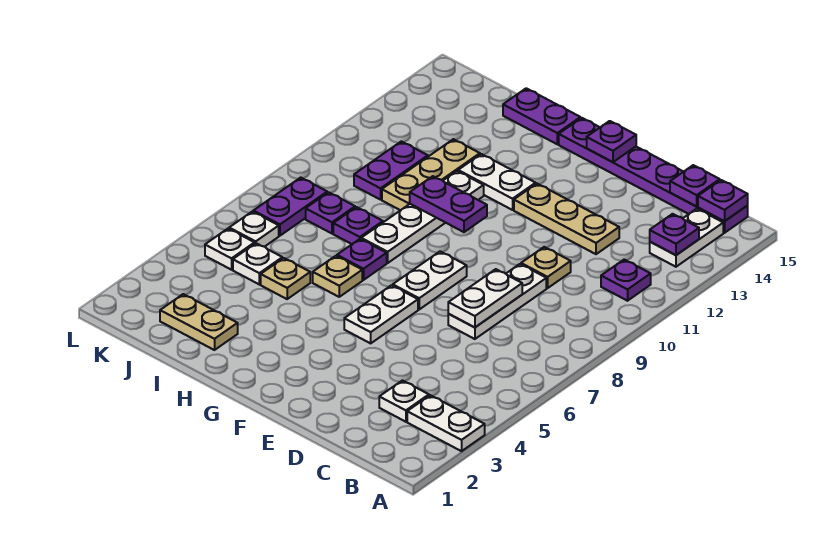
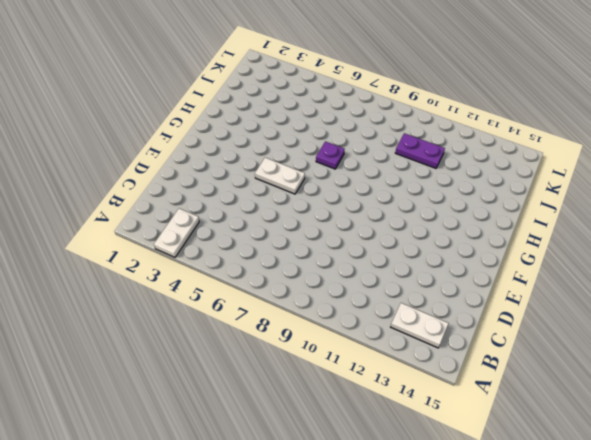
none -> purple 1x1 plate [601,260,651,301]
none -> purple 1x6 plate [559,118,748,233]
none -> white 1x1 plate [379,380,429,422]
none -> white 1x3 plate [448,264,546,339]

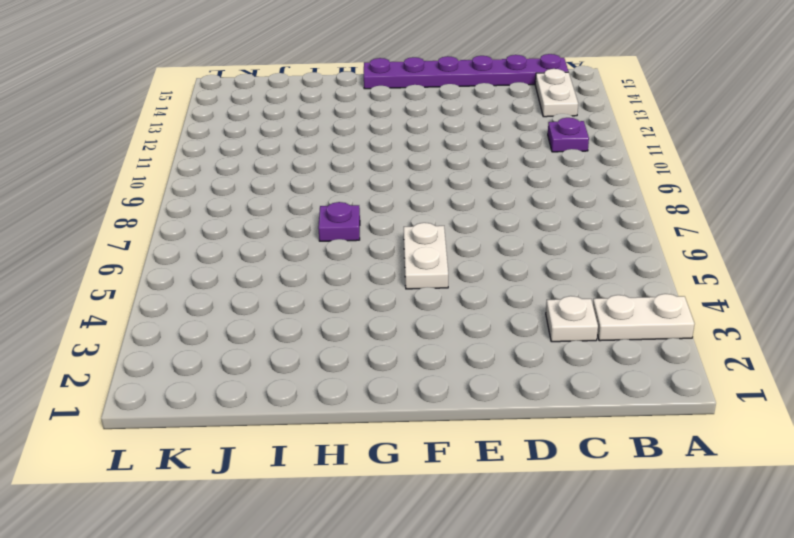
none -> white 1x3 plate [448,264,546,339]
none -> tan 1x1 plate [521,247,571,288]
none -> tan 1x3 plate [514,184,619,254]
none -> white 1x2 plate [393,251,467,309]

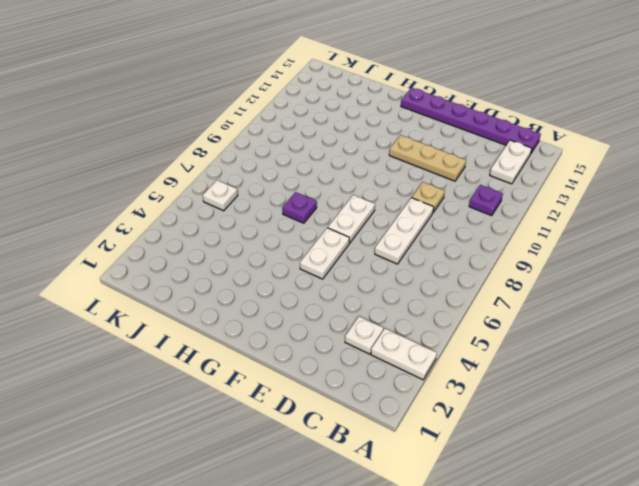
none -> white 1x2 plate [458,154,536,210]
none -> tan 1x1 plate [313,256,362,297]
none -> white 1x4 plate [361,171,484,263]
none -> purple 1x2 plate [503,88,580,144]

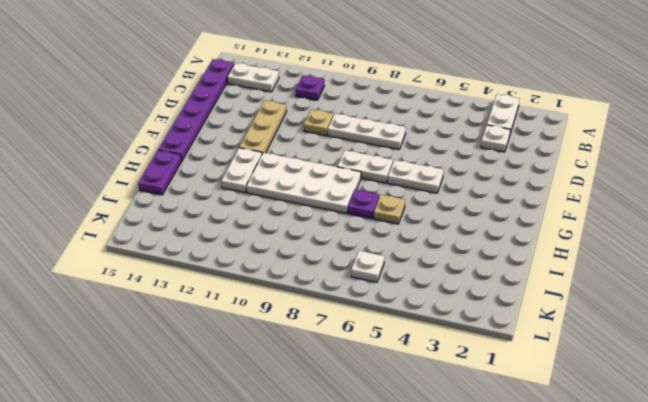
white 2x4 plate [246,153,361,213] -> white 1x4 plate [361,171,484,263]
none -> tan 1x2 plate [160,294,238,350]
none -> tan 1x1 plate [261,258,310,299]
none -> purple 1x1 plate [333,207,383,244]
none -> tan 1x3 plate [382,139,480,210]

